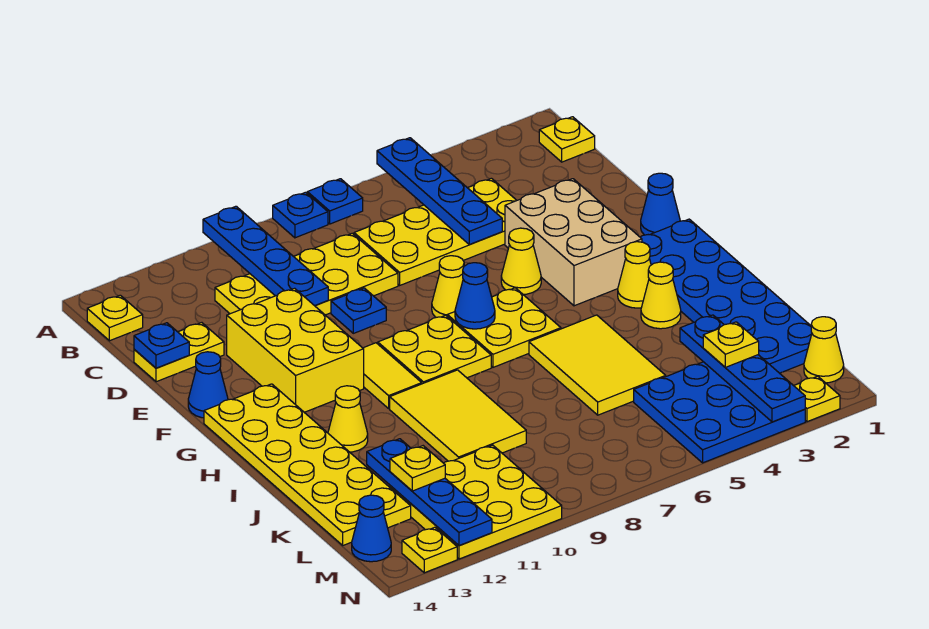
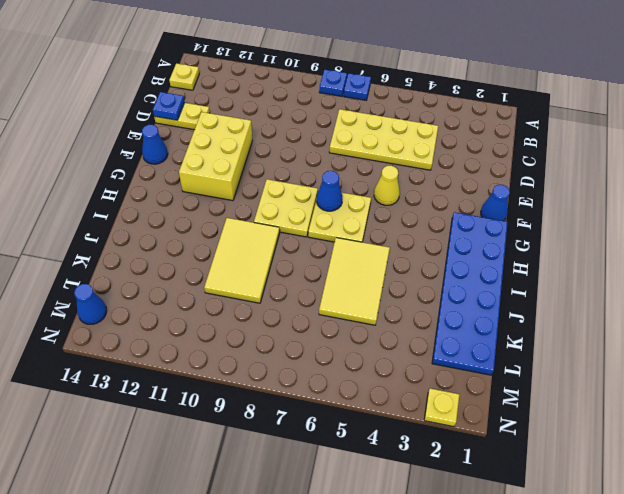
none -> yellow 1x1 plate [539,117,595,162]
none -> yellow 2x4 plate [215,233,398,315]
none -> tan 2x3 brick [505,179,642,306]
none -> blue 1x1 plate [331,288,386,333]

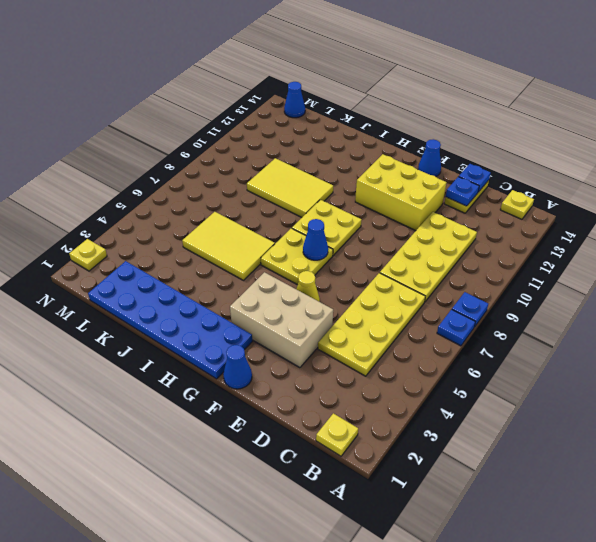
blue 1x1 plate [446,177,479,206] -> blue 1x1 plate moved to [331,288,386,333]
none -> yellow 1x1 cone [432,256,464,317]
none -> yellow 1x2 tile [363,343,422,408]
none -> yellow 2x6 plate [204,384,411,545]
none -> yellow 1x1 cone [618,242,651,308]

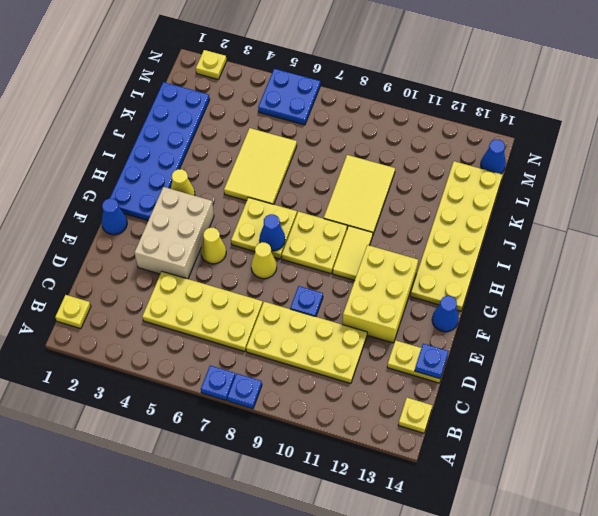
blue 2x2 plate [258,69,320,125] -> blue 3x3 plate [634,362,805,463]
none -> yellow 1x1 cone [641,262,681,329]
none -> yellow 1x1 cone [328,386,368,452]
none -> yellow 3x3 plate [390,445,562,559]
none -> yellow 1x1 cone [804,317,844,383]

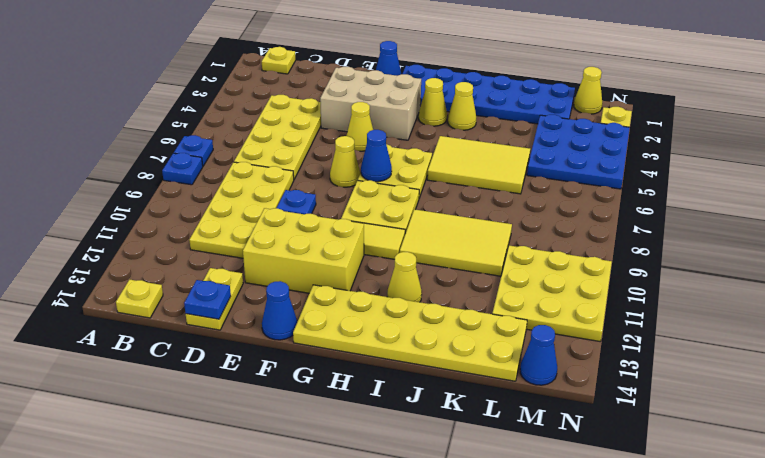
none -> yellow 1x1 plate [402,527,457,573]
none -> blue 1x4 plate [377,138,502,244]
none -> blue 1x4 plate [203,206,328,306]
none -> blue 1x4 plate [680,315,805,422]

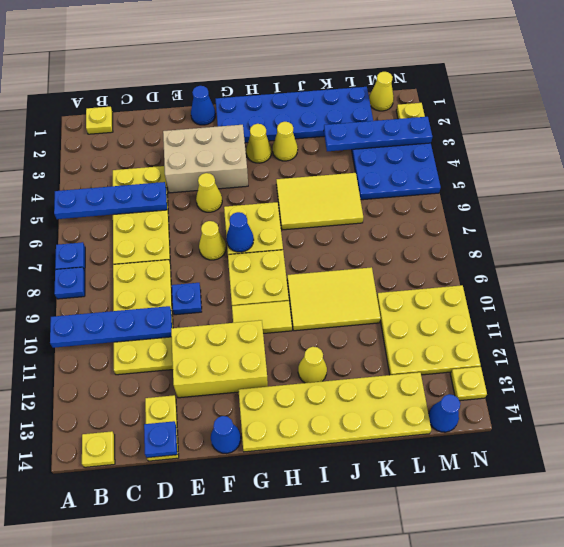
none -> blue 1x4 plate [367,439,492,545]
none -> yellow 1x1 plate [703,322,759,367]
none -> yellow 1x1 plate [390,446,445,491]

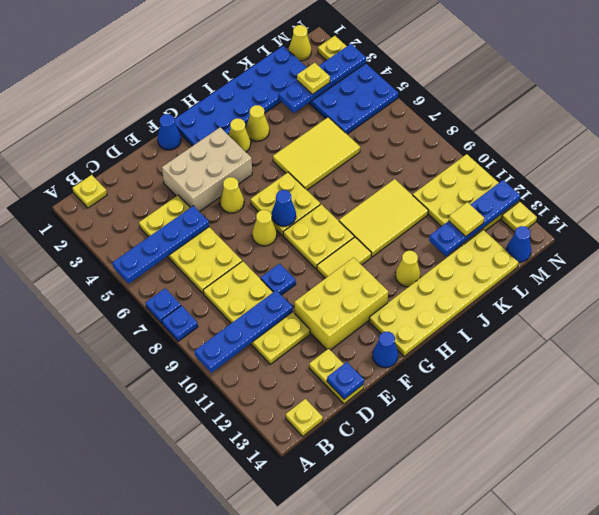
yellow 1x1 tile [449,202,484,237] -> yellow 1x1 plate [390,446,445,491]

